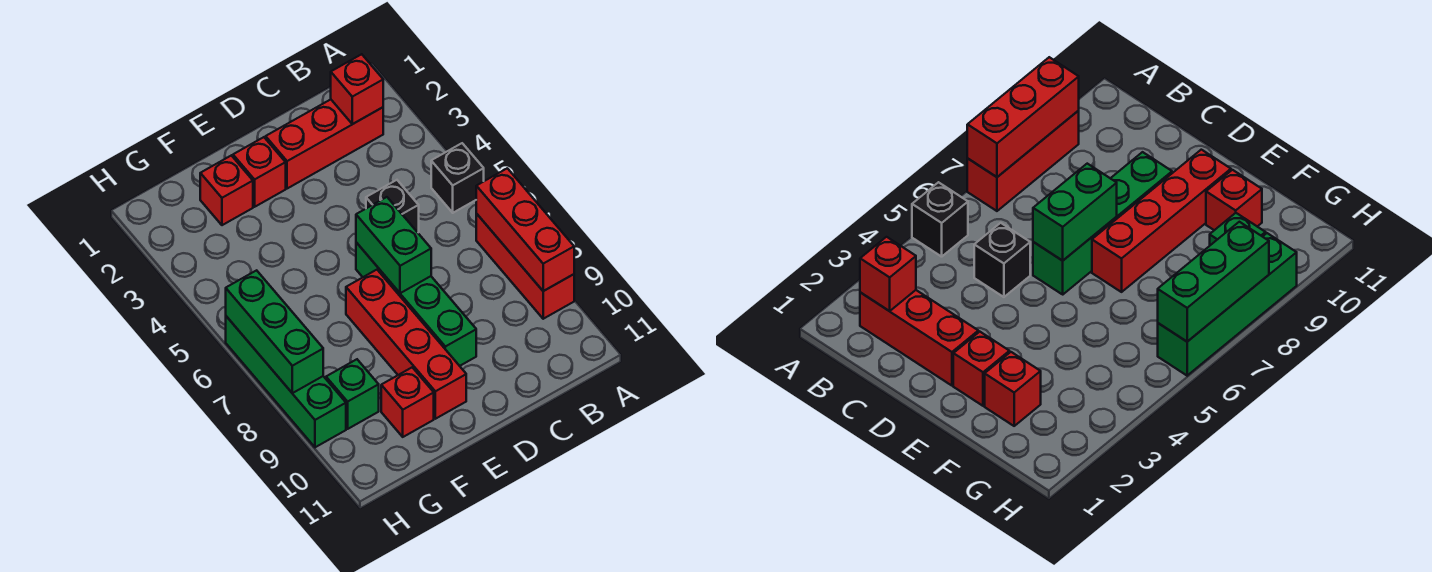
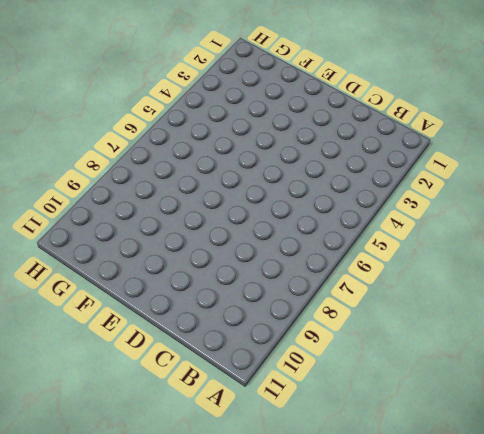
none -> black 1x1 brick [431,143,484,213]
none -> red 1x3 brick [476,214,574,319]
none -> red 1x3 brick [266,100,383,189]

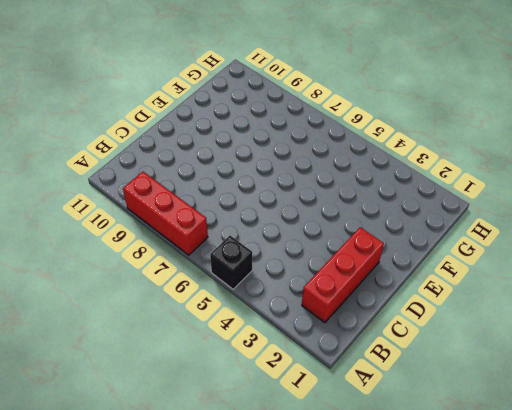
none -> black 1x1 brick [366,180,419,232]
none -> green 1x4 brick [356,242,476,366]
none -> red 1x1 brick [233,137,286,207]

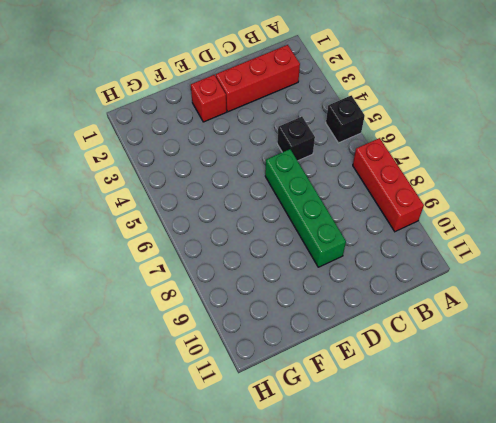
none -> red 1x4 brick [346,270,466,419]
none -> red 1x1 brick [200,155,253,225]
none -> red 1x1 brick [381,367,434,437]

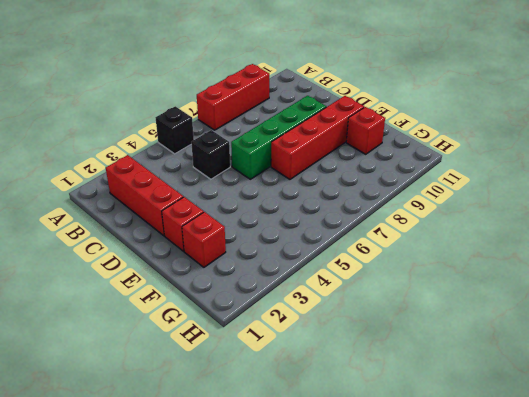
none -> green 1x1 brick [326,359,379,429]
none -> green 1x4 brick [226,316,346,447]
none -> red 1x3 brick [476,168,574,291]

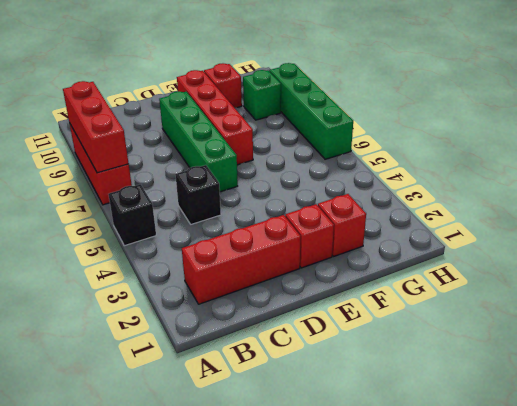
none -> red 1x1 brick [331,54,383,124]
none -> green 1x2 brick [356,197,431,293]
none -> green 1x3 brick [226,270,323,393]

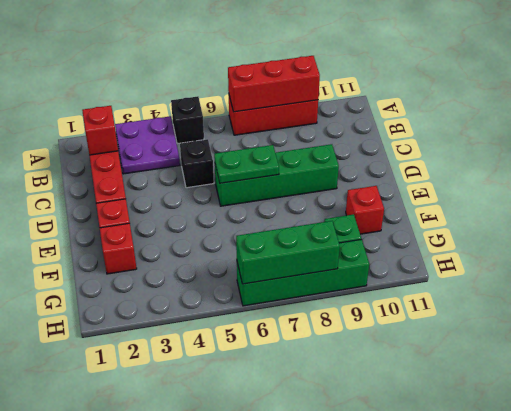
purple 2x2 plate [115,116,180,174] -> none
green 1x2 plate [214,145,279,183] -> green 1x2 brick [356,197,431,293]
none -> red 1x4 brick [346,270,466,419]

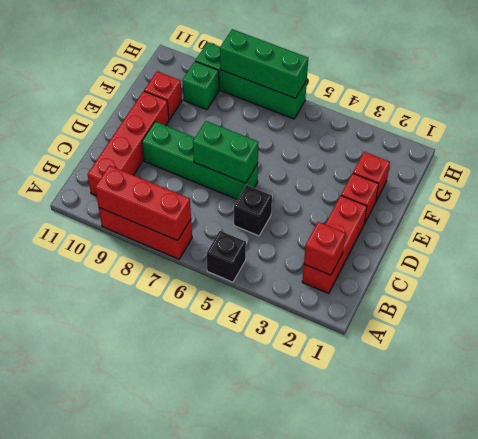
red 1x4 brick [87,91,169,196] -> red 1x4 brick turned to [346,270,466,419]

